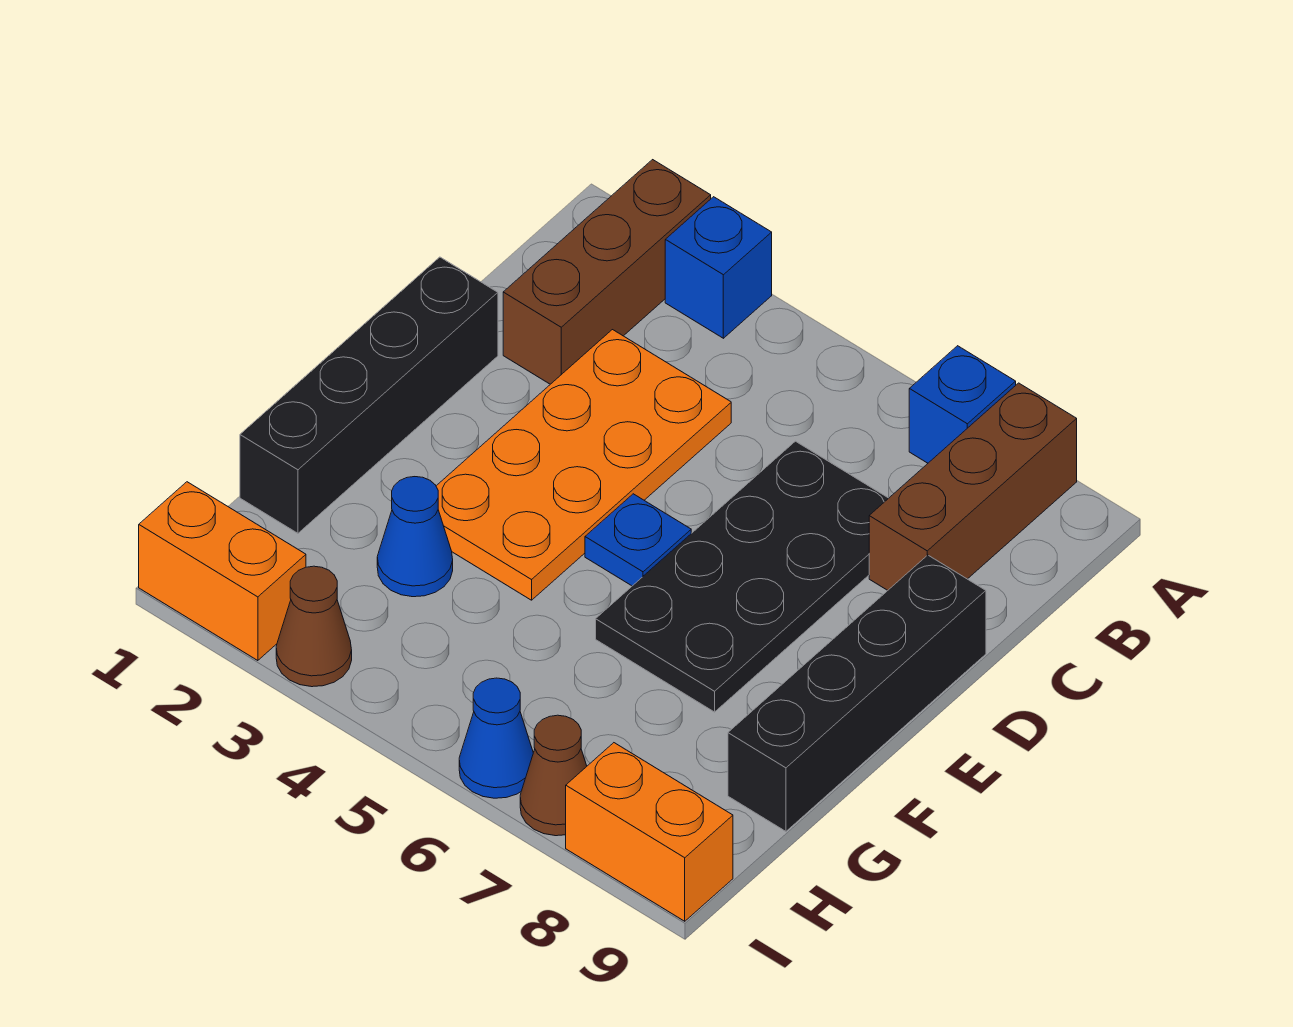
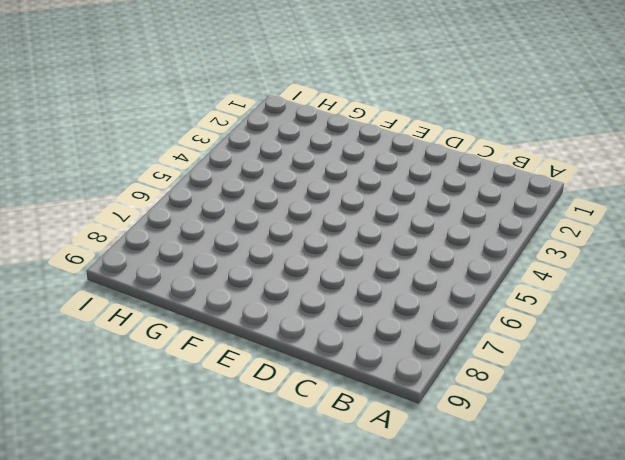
none -> brown 1x3 brick [503,160,711,384]
none -> blue 1x1 brick [665,197,772,338]
none -> blue 1x1 brick [909,346,1016,463]

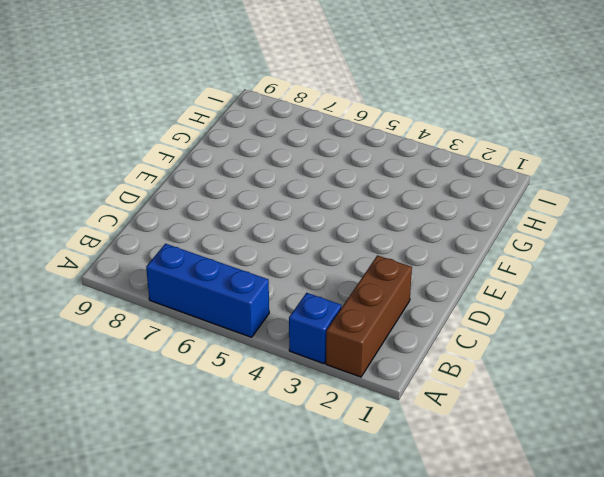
blue 1x3 brick [146,244,269,337] -> blue 1x1 brick [909,346,1016,463]
none -> brown 1x3 brick [869,383,1077,591]
none -> orange 2x4 plate [436,330,731,600]
none -> black 2x4 plate [596,441,888,712]

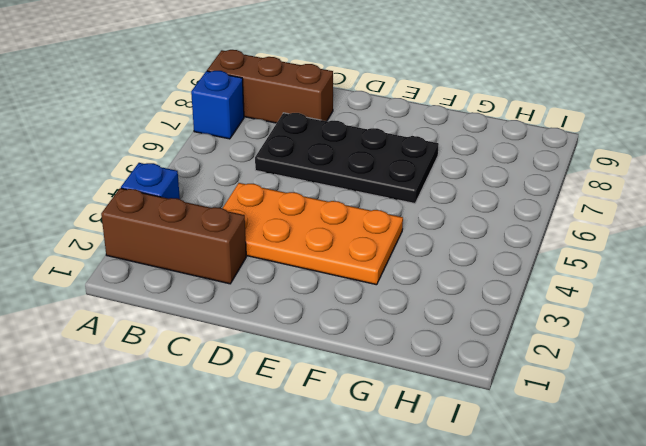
none -> black 1x4 brick [240,257,498,533]
none -> black 1x4 brick [728,555,986,831]
none -> blue 1x1 plate [585,494,691,586]

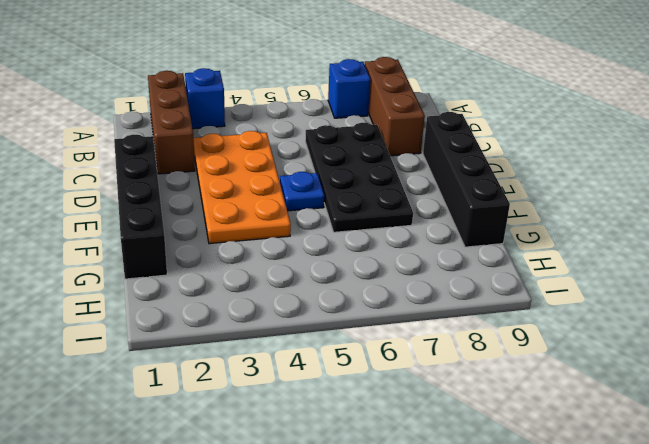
none -> blue 1x1 cone [377,477,453,597]
none -> orange 1x2 brick [139,482,306,661]
none -> brown 1x1 cone [276,566,352,687]

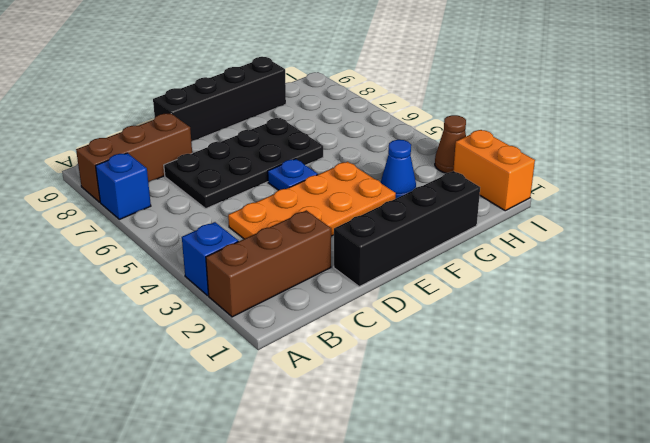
none -> blue 1x1 cone [459,678,533,798]
none -> brown 1x1 cone [520,715,587,836]
none -> orange 1x2 brick [566,743,733,921]

